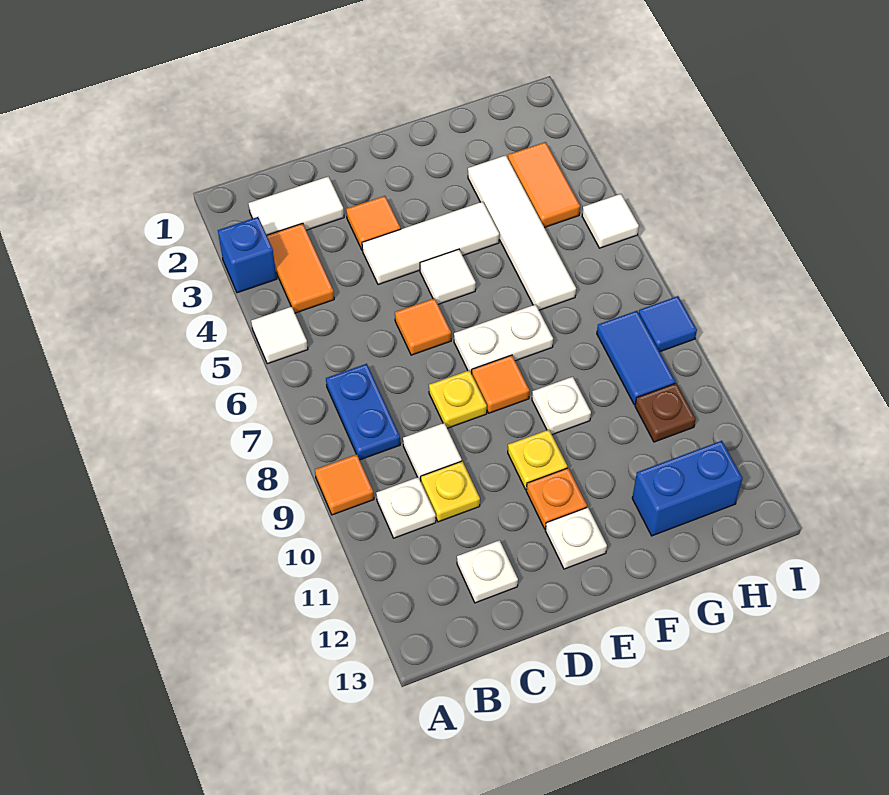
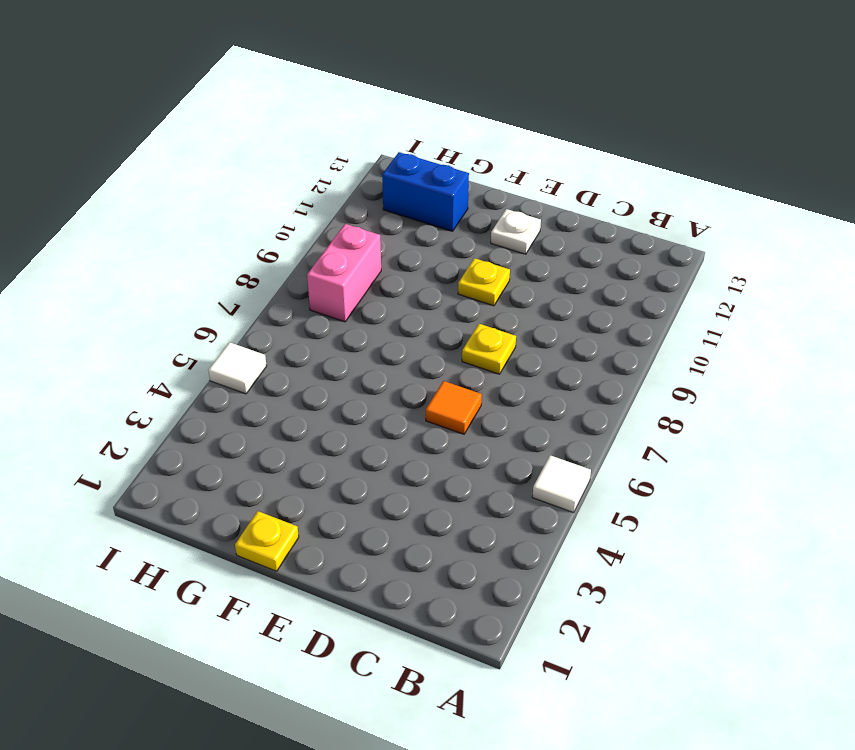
yellow 1x1 plate [235,511,299,571] -> yellow 1x1 plate moved to [421,461,480,522]
pink 1x2 brick [307,224,381,322] -> blue 1x2 tile [597,311,675,405]
none -> blue 1x1 brick [218,217,277,293]
none -> orange 1x1 tile [315,454,374,515]
none -> white 1x2 tile [248,176,344,235]

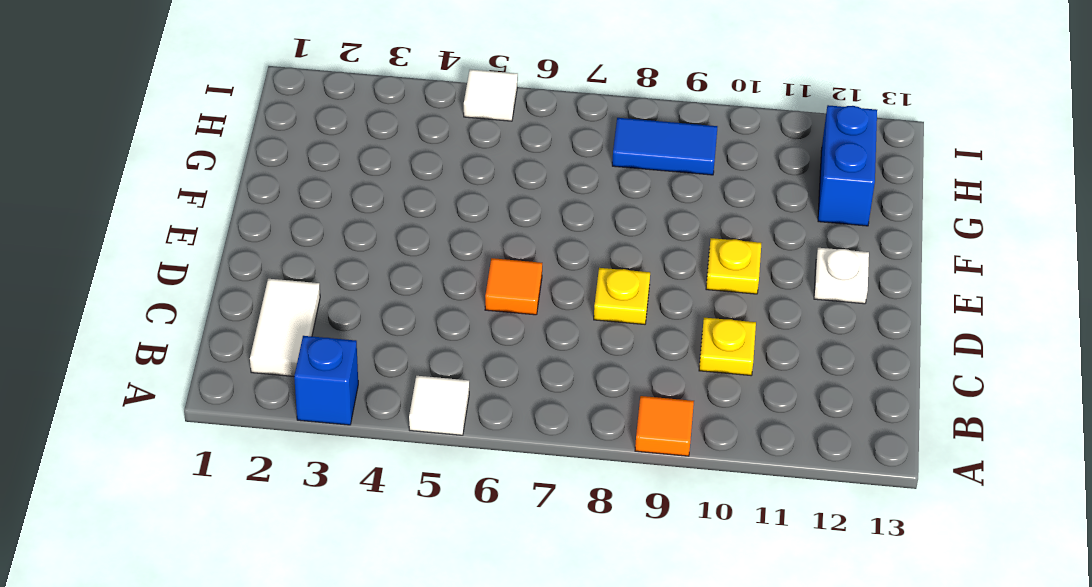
none -> orange 1x2 tile [267,223,334,313]
none -> blue 1x2 plate [326,364,400,460]
none -> white 1x1 plate [376,477,436,538]

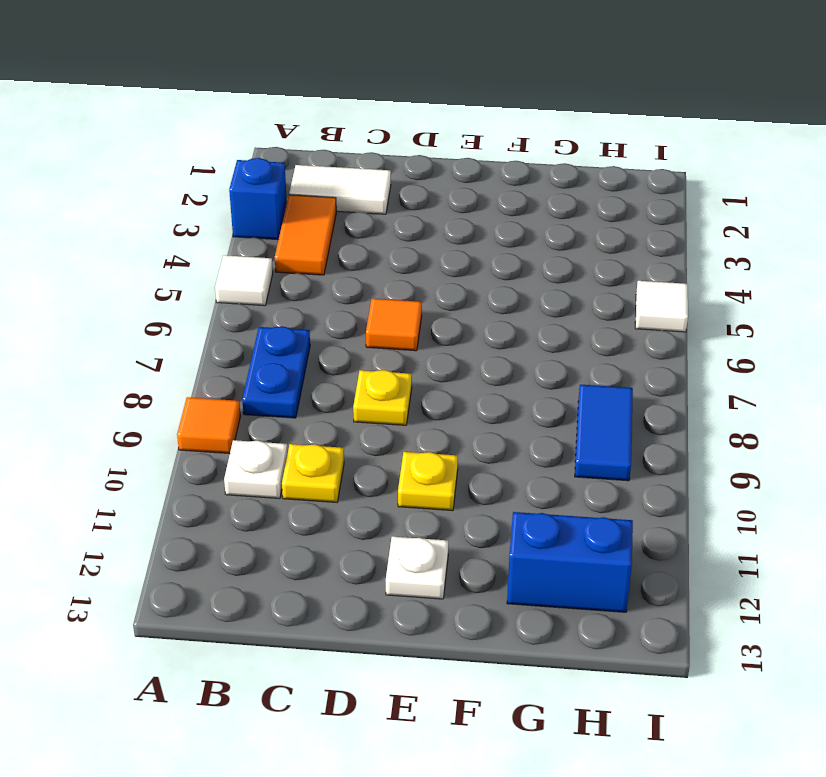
none -> white 1x1 tile [403,423,462,481]
none -> white 1x1 plate [457,540,518,603]
none -> orange 1x1 tile [346,196,401,250]

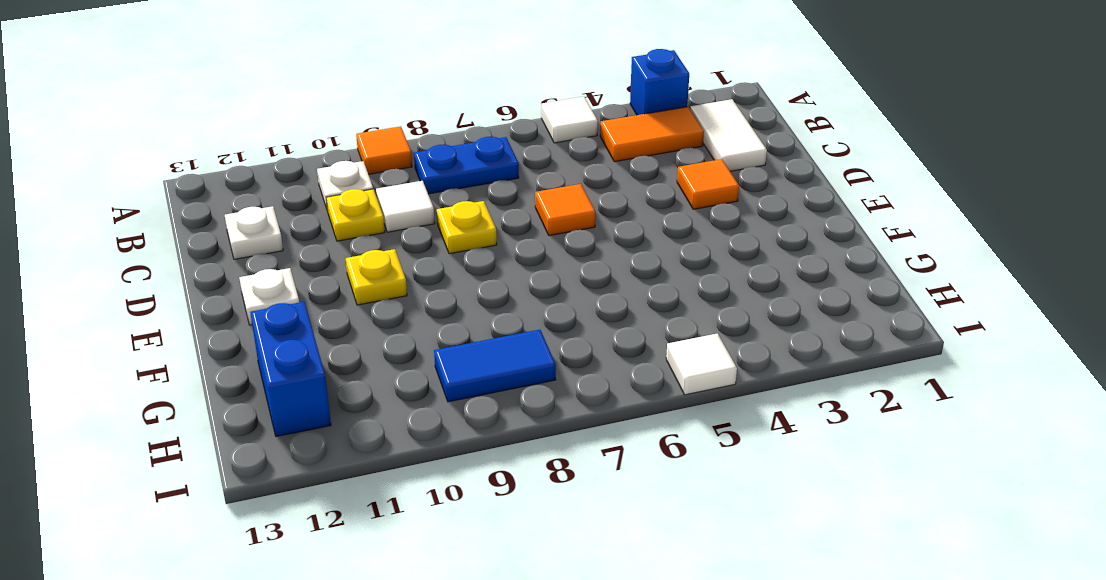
none -> white 1x3 tile [362,202,499,285]
none -> white 1x1 tile [420,249,476,304]
none -> white 1x2 plate [454,304,553,374]

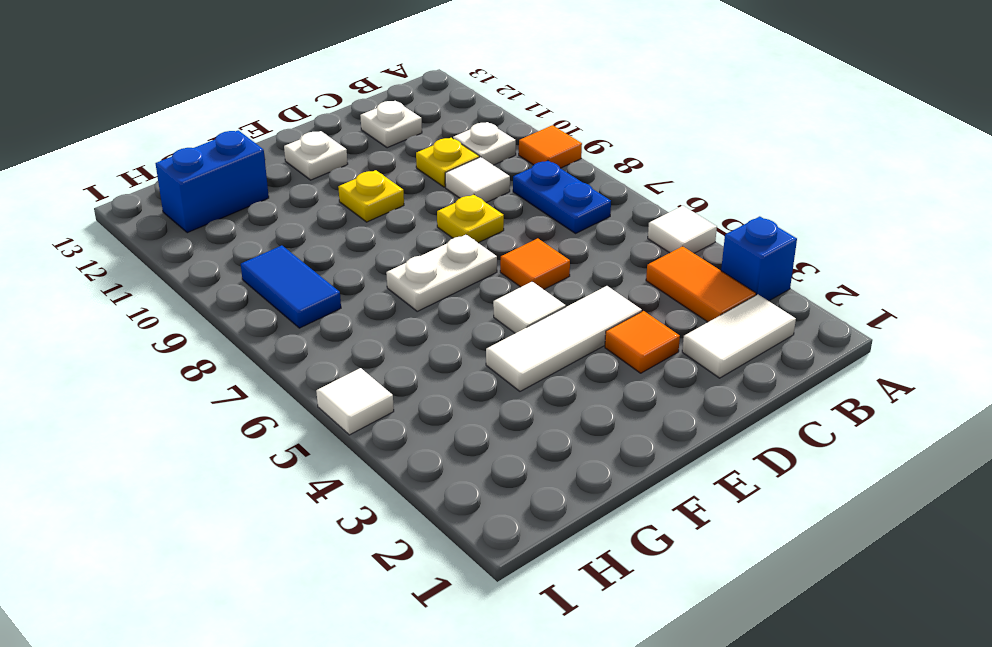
none -> orange 1x1 tile [472,355,530,413]
none -> orange 1x1 plate [526,468,587,529]
none -> white 1x1 plate [532,377,591,435]

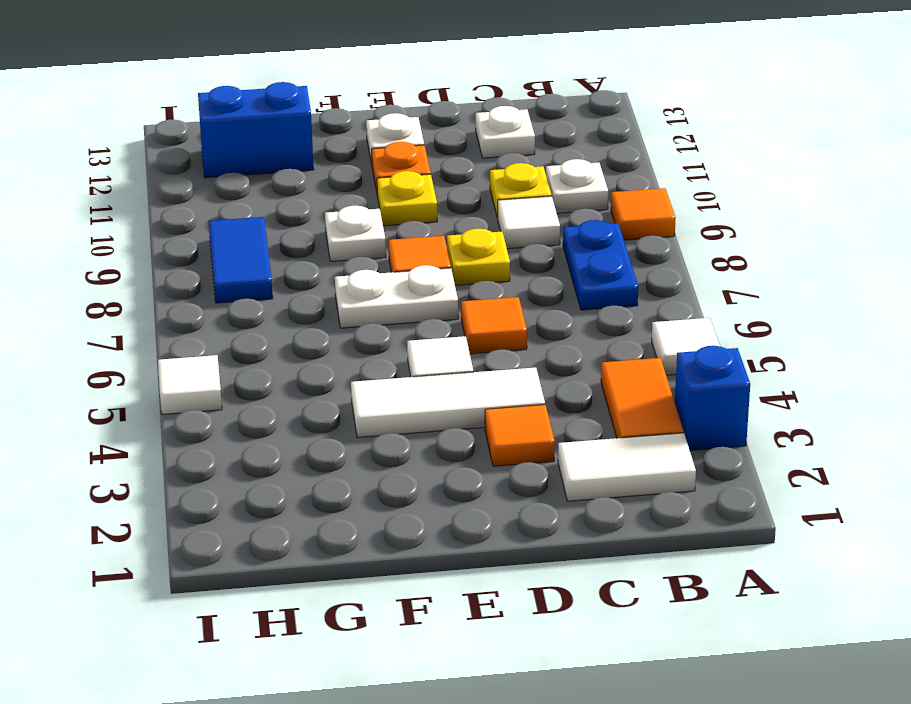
none -> white 1x4 tile [468,155,576,310]
none -> orange 1x2 tile [508,142,580,228]
none -> brown 1x1 plate [635,383,696,442]

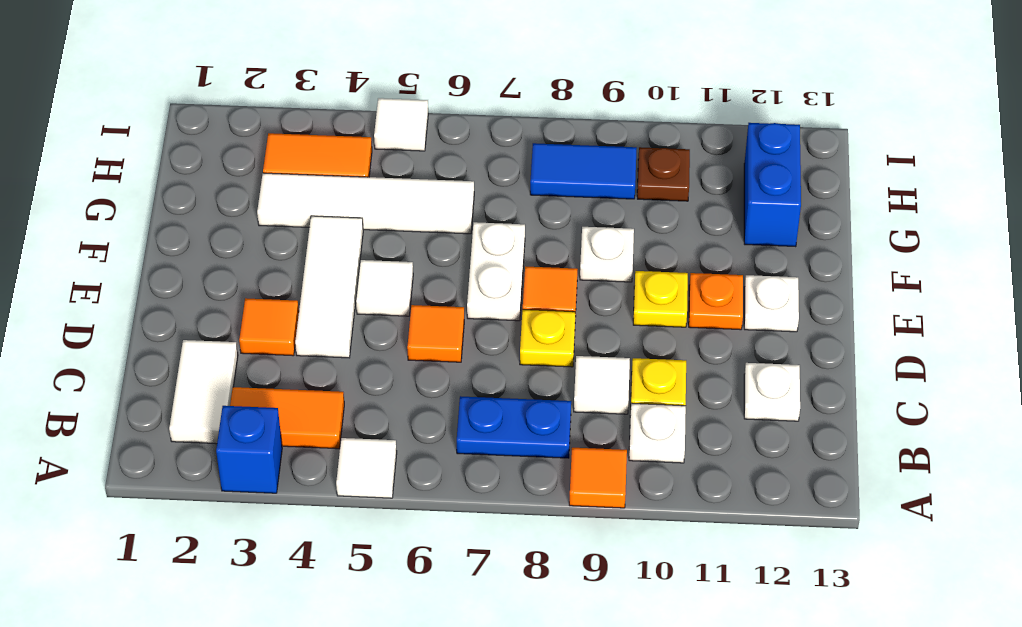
none -> blue 1x1 tile [639,296,697,352]

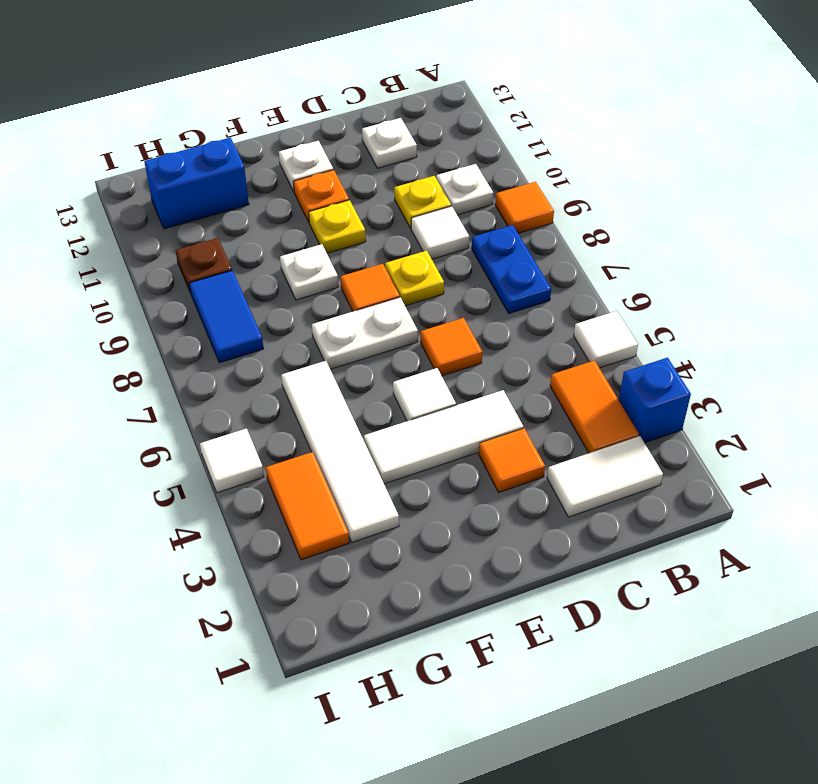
none -> blue 1x1 tile [639,296,697,352]

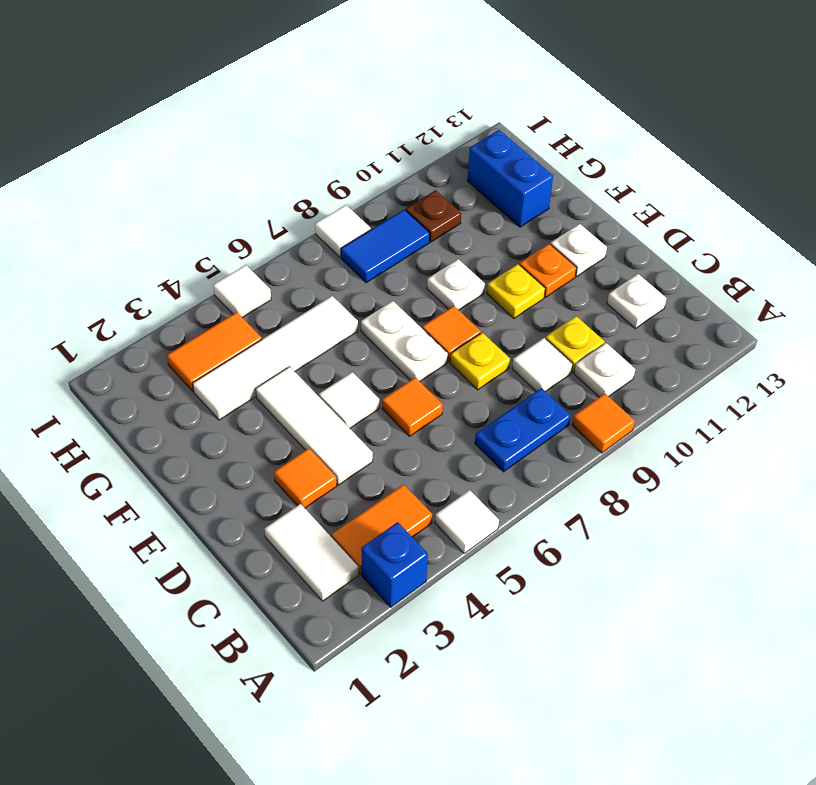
white 1x1 tile [315,205,371,257] -> blue 1x1 tile [639,296,697,352]

